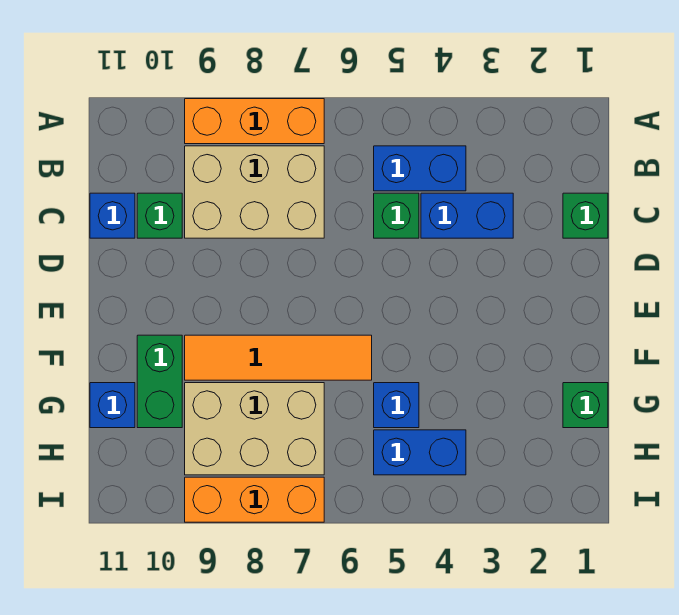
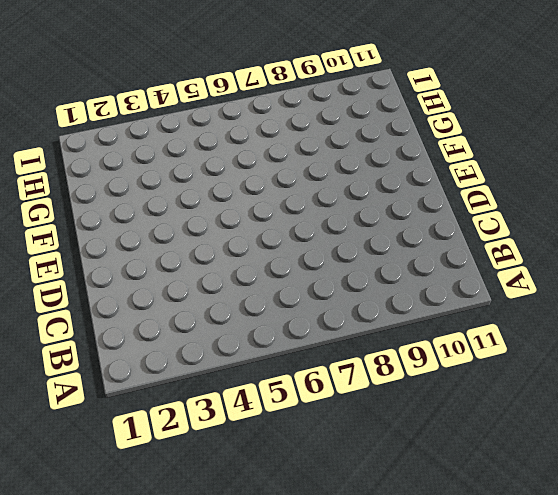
none -> orange 1x3 brick [185,99,324,144]
none -> blue 1x2 brick [374,146,466,191]
none -> tan 2x3 brick [185,146,324,238]

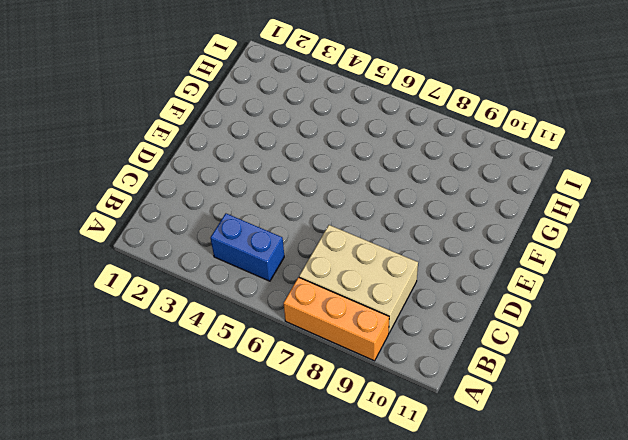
none -> green 1x1 brick [563,193,608,238]
none -> blue 1x2 brick [421,193,513,238]
none -> green 1x1 brick [374,193,419,238]

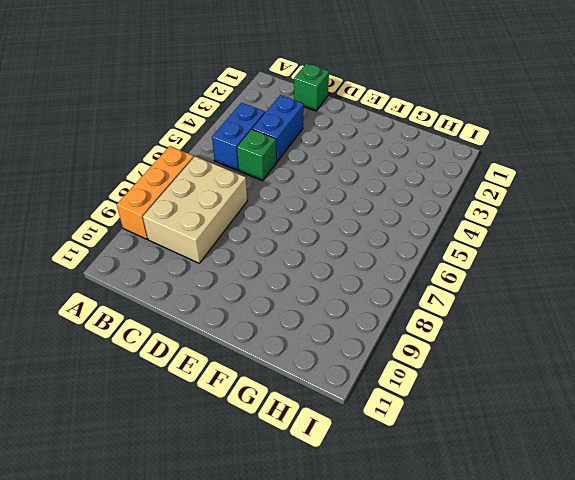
none -> green 1x1 brick [137,193,182,238]
none -> blue 1x1 brick [90,193,135,238]
none -> orange 1x4 tile [185,335,372,380]

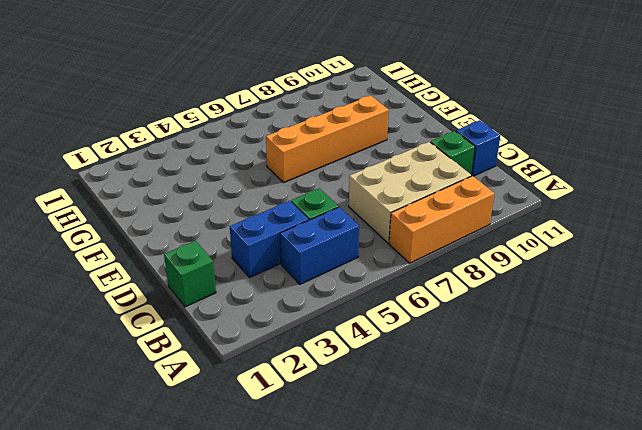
orange 1x4 brick [266,96,389,183] -> orange 1x4 tile [185,335,372,380]
none -> green 1x2 brick [137,335,182,428]
none -> green 1x1 brick [563,383,608,428]
none -> blue 1x1 brick [374,383,419,428]

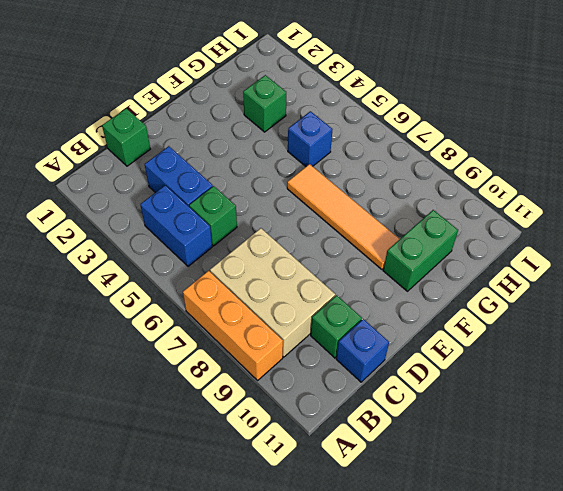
green 1x1 brick [243,75,286,132] -> green 1x1 brick moved to [563,383,608,428]
none -> tan 2x3 brick [185,383,324,475]
none -> blue 1x1 brick [90,383,135,428]
none -> blue 1x2 brick [374,430,466,475]

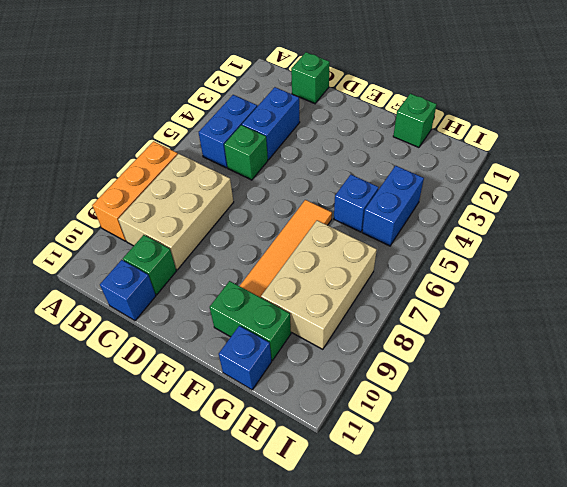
none -> orange 1x3 brick [185,477,324,522]

